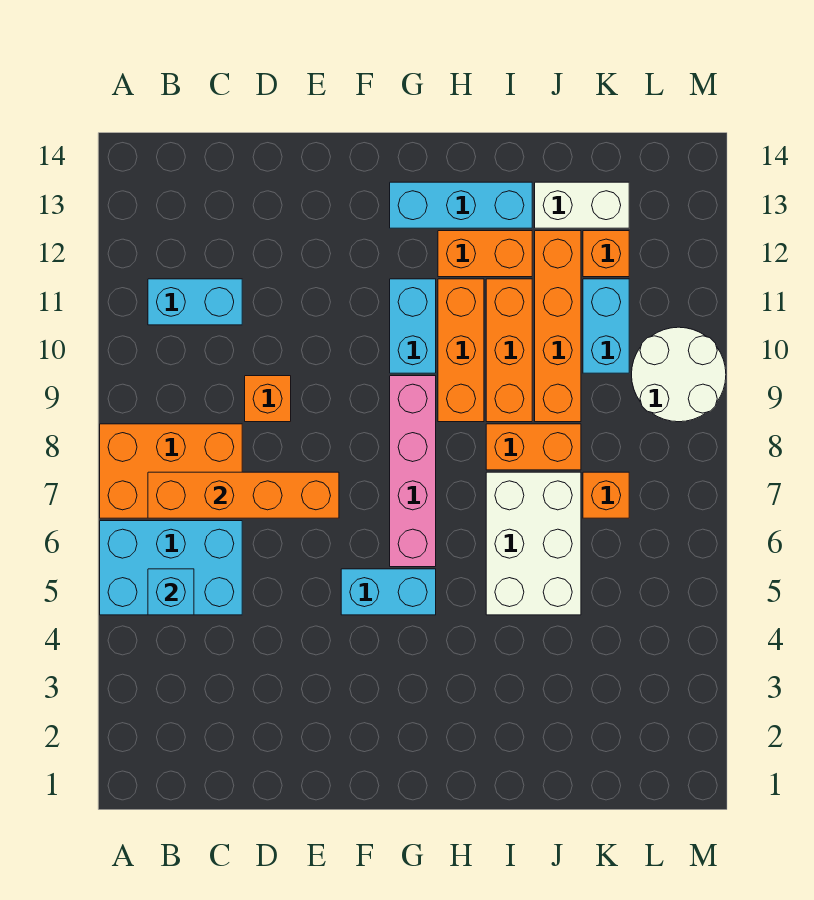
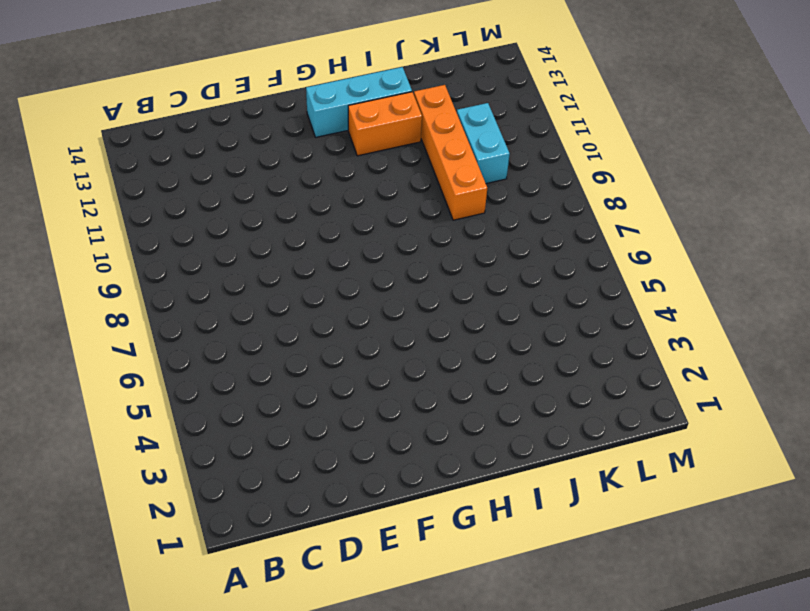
none -> cyan 2x3 brick [100,521,242,615]
none -> orange 2x3 brick [100,424,242,518]
none -> cyan 1x2 brick [148,279,242,325]

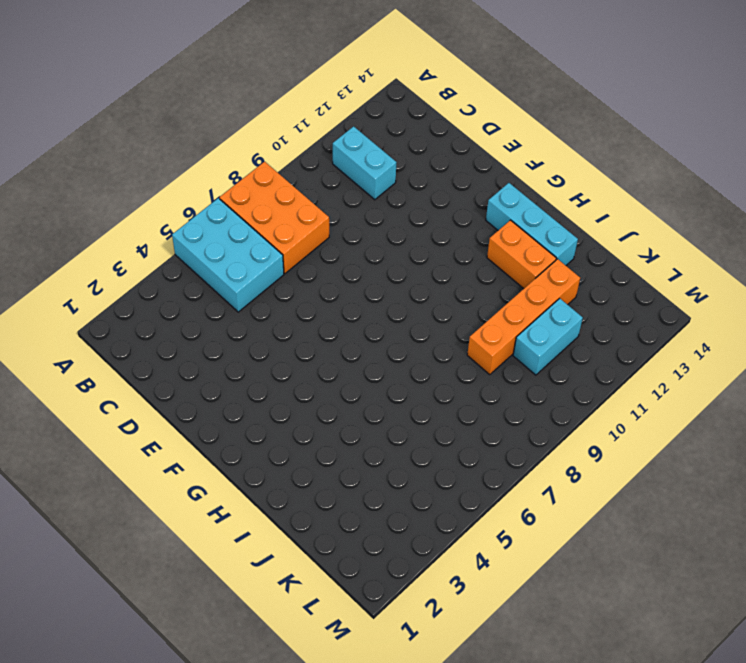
none -> orange 1x1 brick [245,376,291,422]
none -> cyan 1x2 brick [341,569,436,615]
none -> pink 1x4 brick [390,376,436,567]

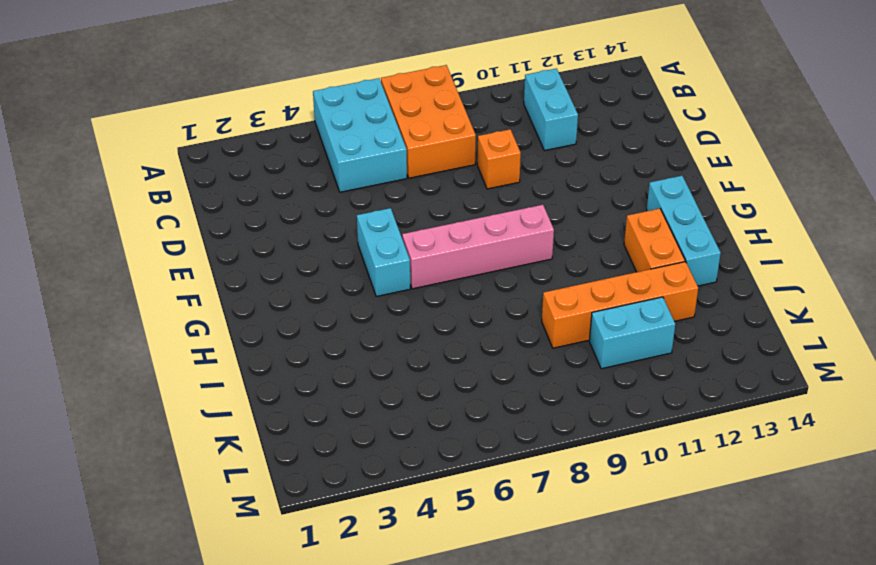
none -> cyan 1x2 brick [390,279,436,373]
none -> orange 1x3 brick [438,279,484,422]
none -> white 2x3 brick [486,472,581,615]

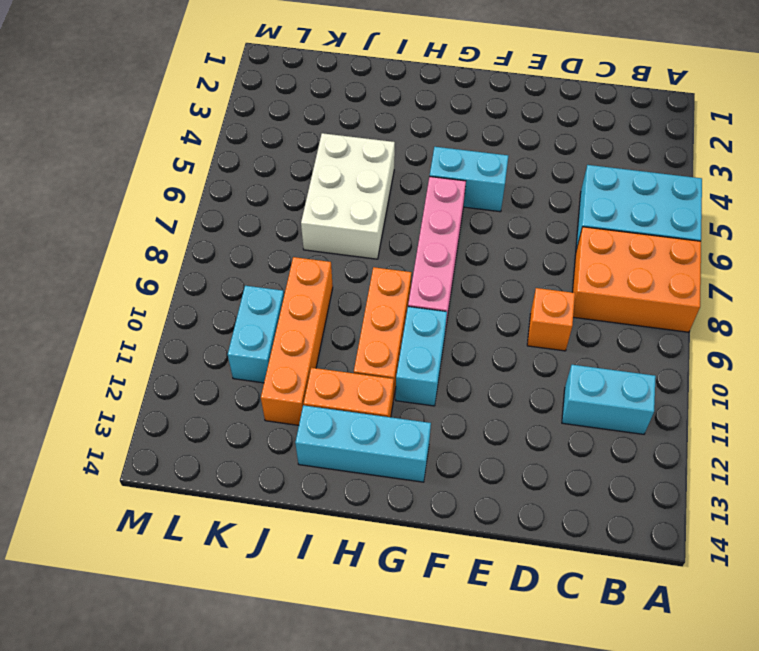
none -> orange 1x2 brick [486,424,581,470]
none -> orange 1x3 brick [486,279,532,422]
none -> white 1x2 brick [535,182,629,228]

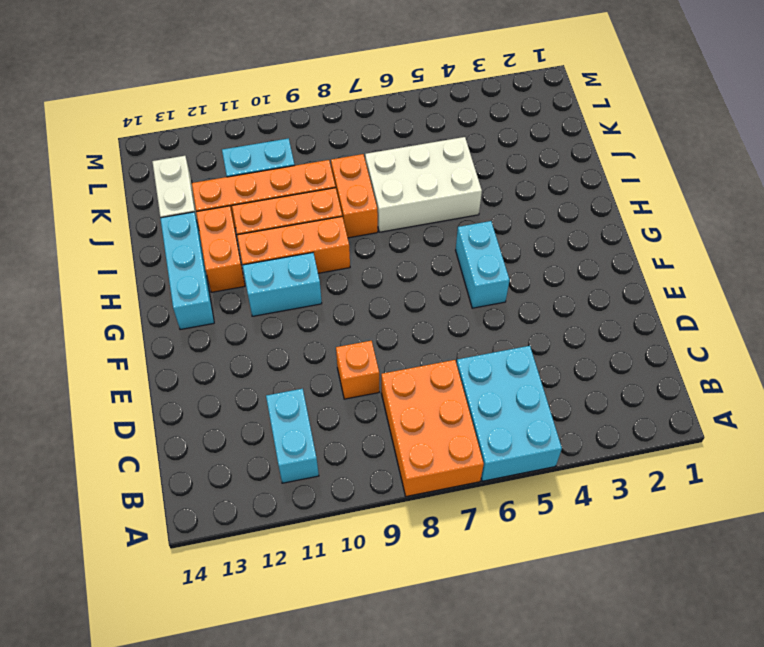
none -> pink 1x4 brick [390,376,436,567]
none -> orange 1x1 brick [583,472,629,518]
none -> orange 1x1 brick [583,231,629,277]

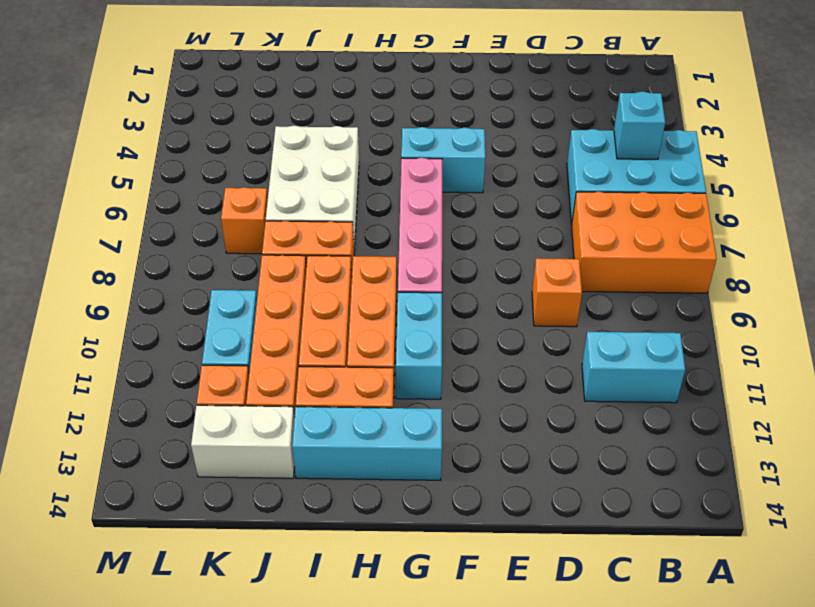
none -> white 2x2 round brick [632,327,726,422]
none -> orange 1x4 brick [148,472,339,518]

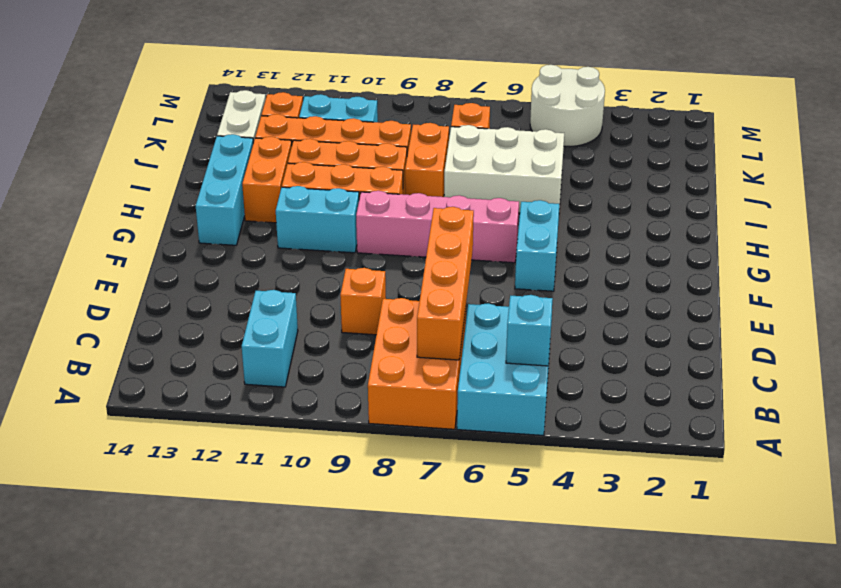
white 2x2 round brick [530,65,605,147] -> white 2x2 round brick moved to [632,327,726,422]

